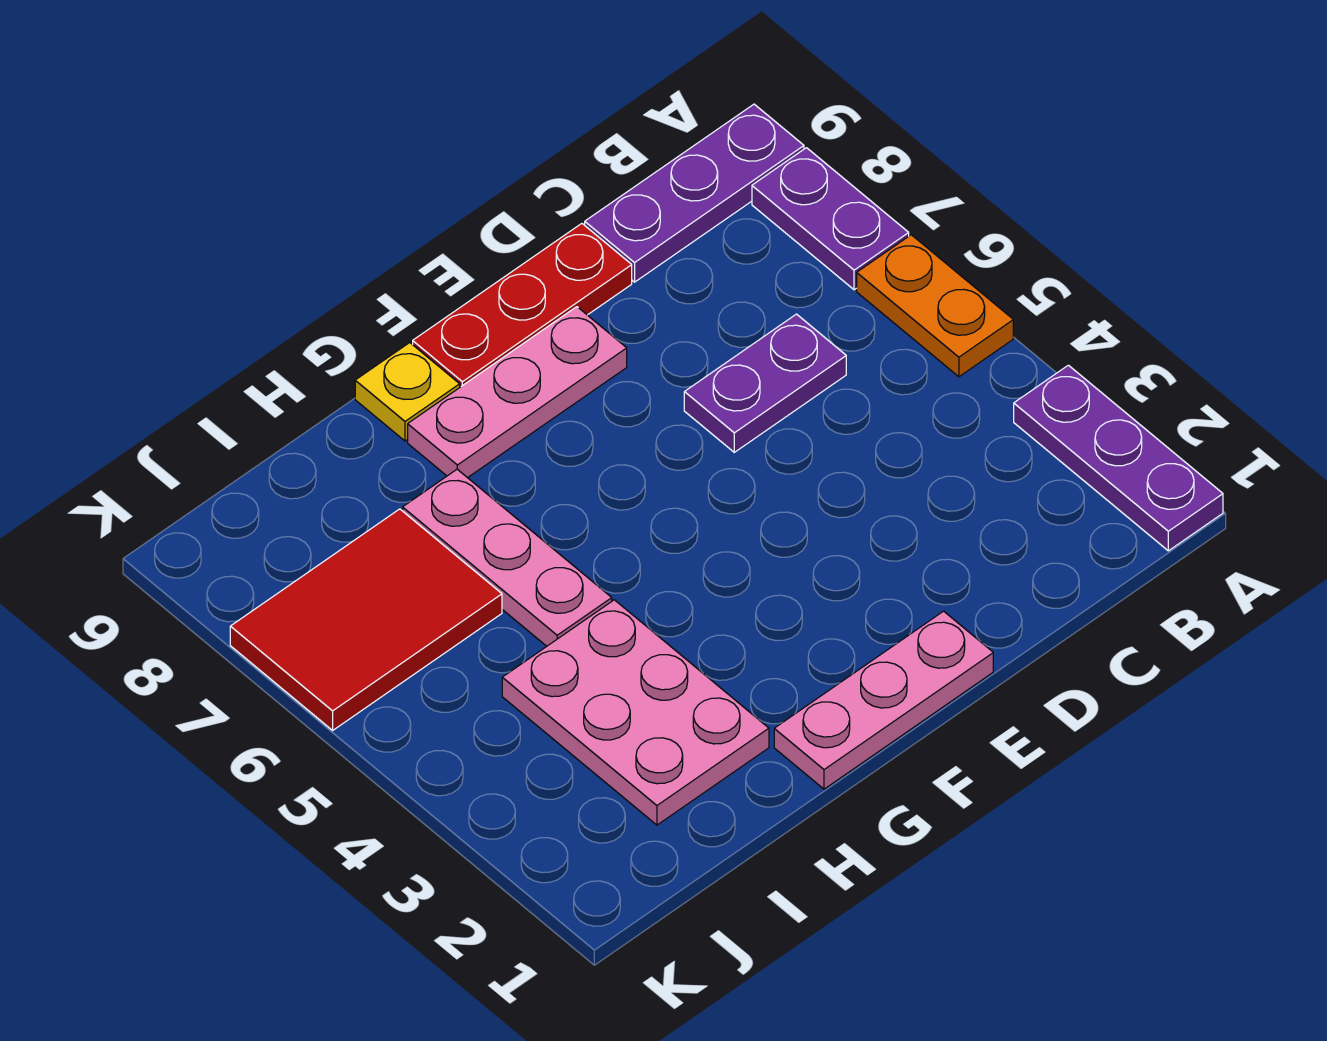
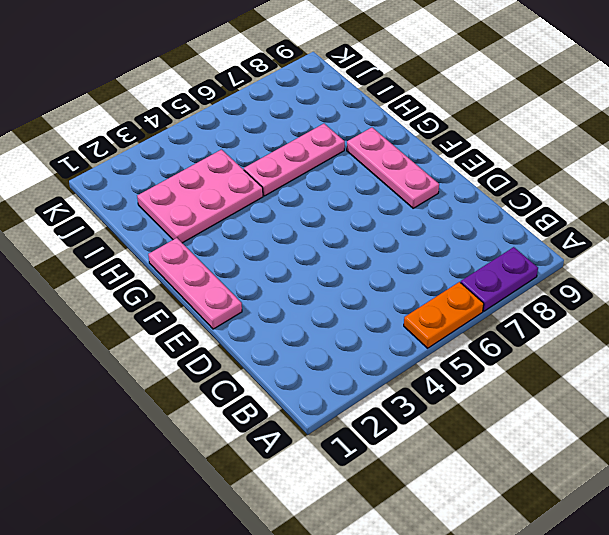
none -> purple 1x3 plate [1014,365,1223,551]
none -> purple 1x3 plate [585,104,804,282]
none -> purple 1x2 plate [684,314,846,452]

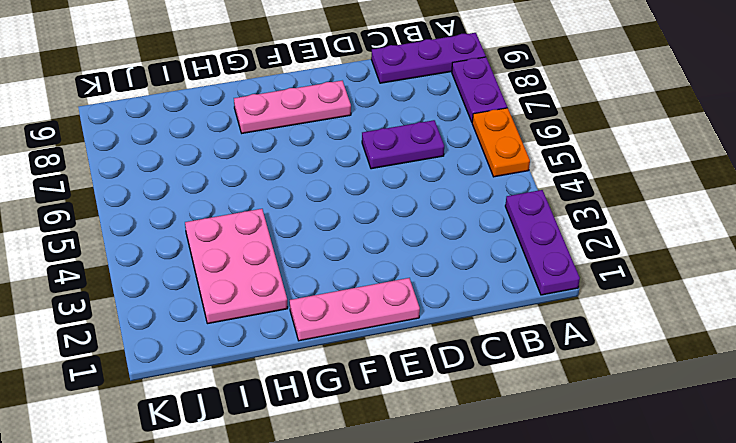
none -> red 1x3 plate [413,224,632,387]
none -> yellow 1x1 plate [355,343,460,441]
none -> pink 1x3 plate [403,469,612,646]

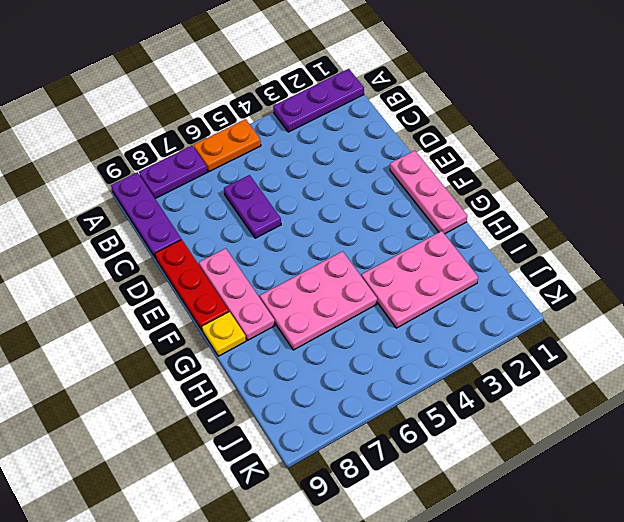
pink 2x3 plate [260,251,377,350] -> pink 1x3 plate [403,469,612,646]
none -> red 2x3 tile [230,509,502,730]

